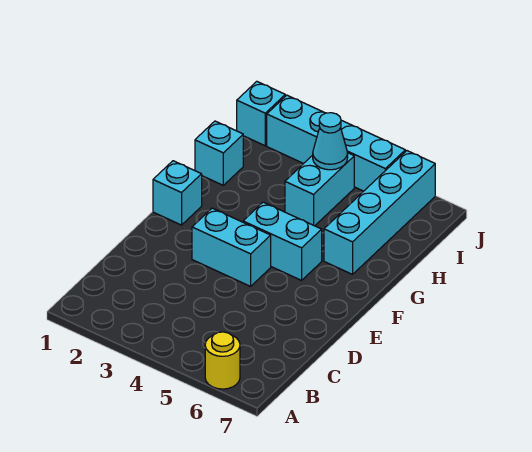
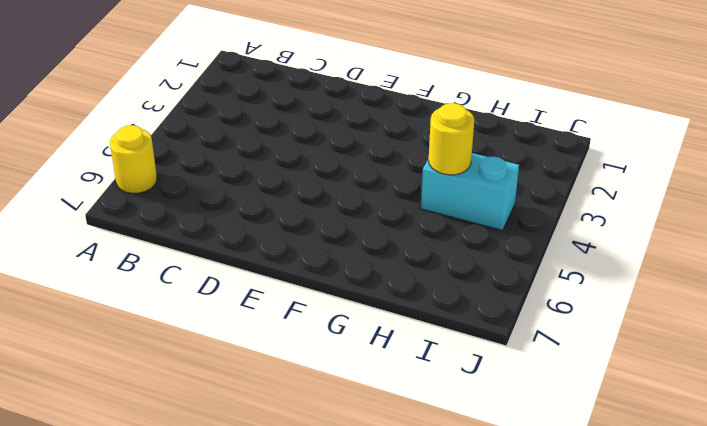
yellow 1x1 round brick [429,103,474,175] -> none
none -> cyan 1x2 brick [192,208,271,286]
none -> cyan 1x1 brick [153,161,202,225]

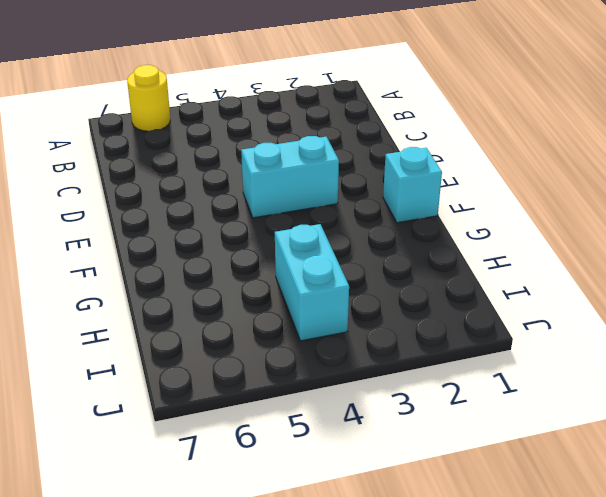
none -> cyan 1x2 brick [243,202,322,280]
none -> cyan 1x4 brick [324,151,435,274]

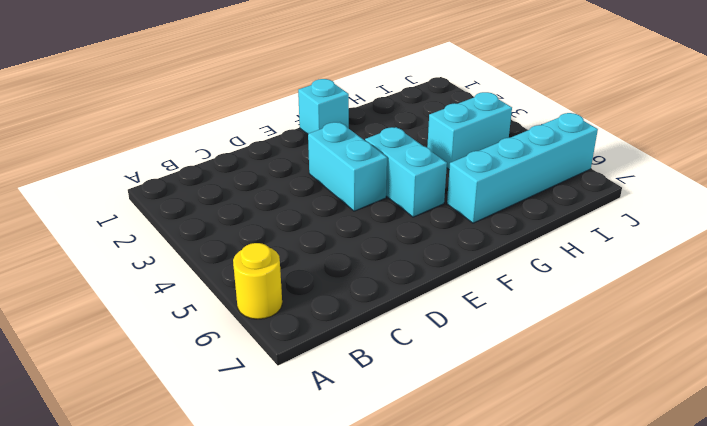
none -> cyan 1x1 brick [195,121,243,185]
none -> cyan 1x1 brick [237,81,285,146]

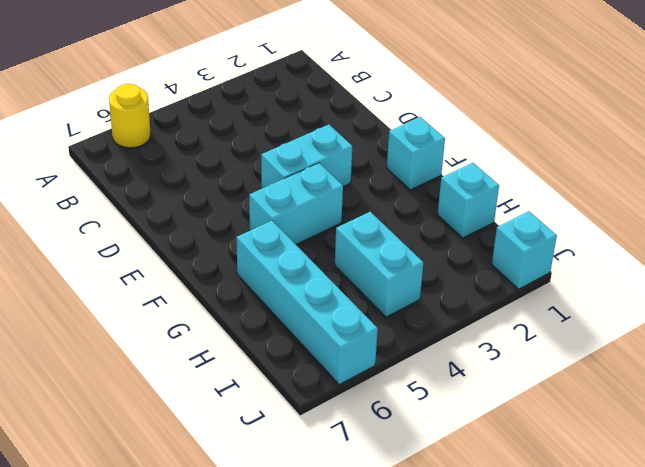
none -> cyan 1x4 brick [267,95,405,191]
none -> cyan 1x1 cone [313,113,348,170]

